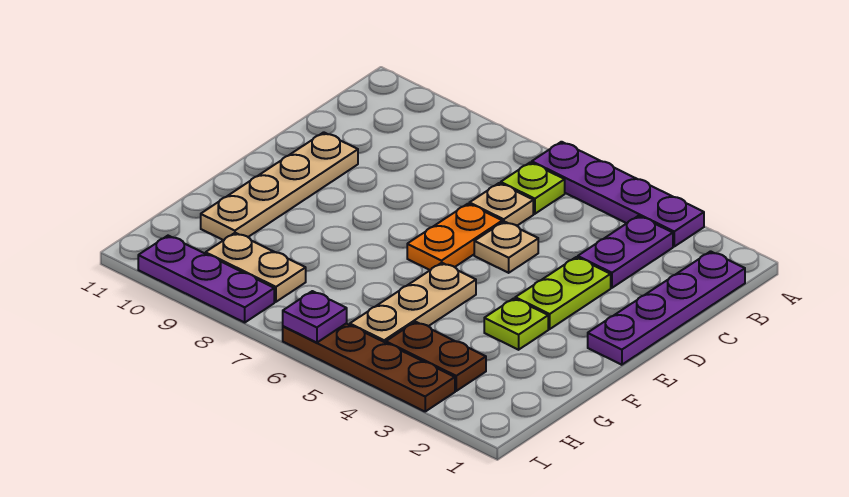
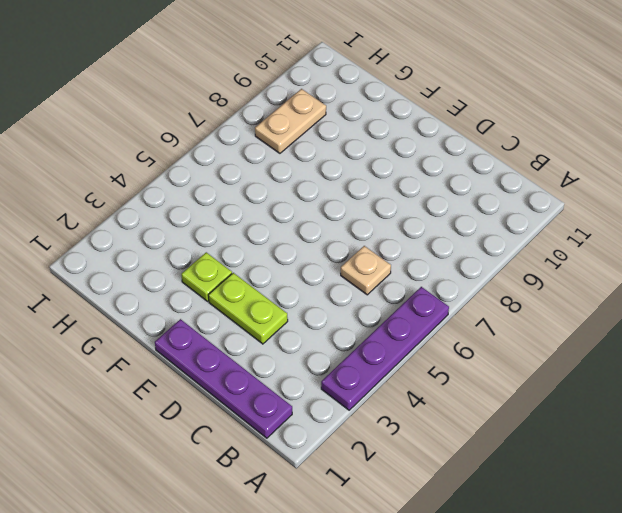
none -> purple 1x2 plate [578,216,673,288]
none -> lime 1x1 plate [501,162,565,214]
none -> tan 1x1 plate [474,222,538,273]

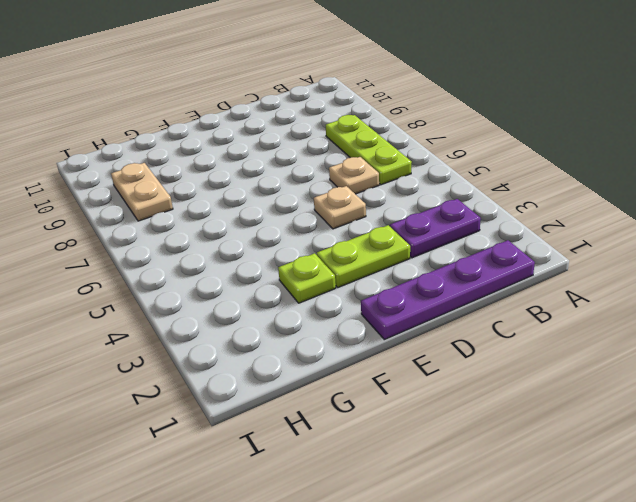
lime 1x3 plate [326,115,412,185] -> lime 1x1 plate [501,162,565,214]
none -> purple 1x4 plate [532,142,704,246]
none -> orange 1x2 plate [407,204,502,270]
none -> tan 1x4 plate [201,132,358,240]

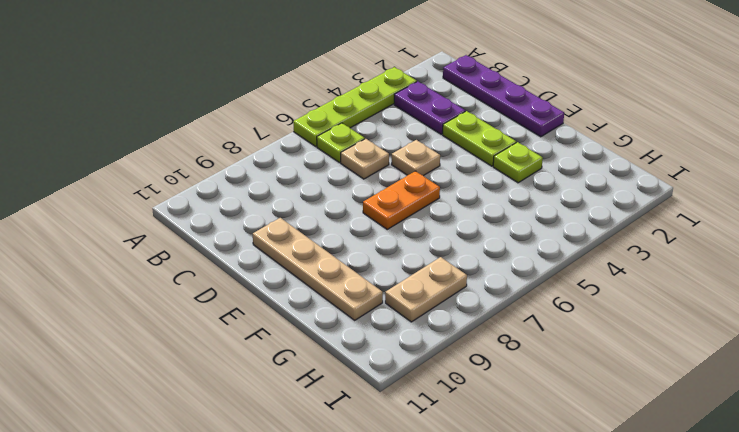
lime 1x4 plate [293,67,417,147] -> purple 1x4 plate [532,142,704,246]
orange 1x2 plate [363,171,440,229] -> orange 1x2 plate turned to [407,204,502,270]
none -> tan 1x3 plate [350,263,476,343]
none -> brown 1x2 plate [386,322,486,391]
none -> brown 1x4 plate [283,323,455,411]

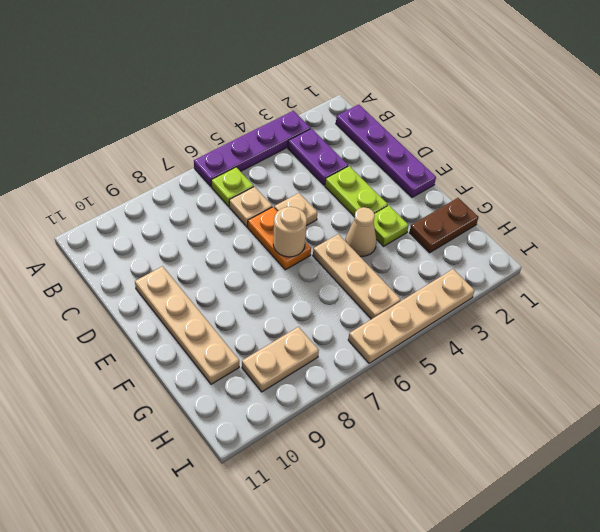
tan 1x1 round brick [273,207,307,257] -> none
tan 1x1 cone [345,207,377,257] -> none
brown 1x2 plate [409,198,478,253] -> brown 1x2 plate moved to [386,322,486,391]
tan 1x4 plate [348,269,475,363] -> brown 1x4 plate [283,323,455,411]
none -> purple 1x3 plate [138,236,274,322]
none -> purple 1x1 plate [283,291,347,343]

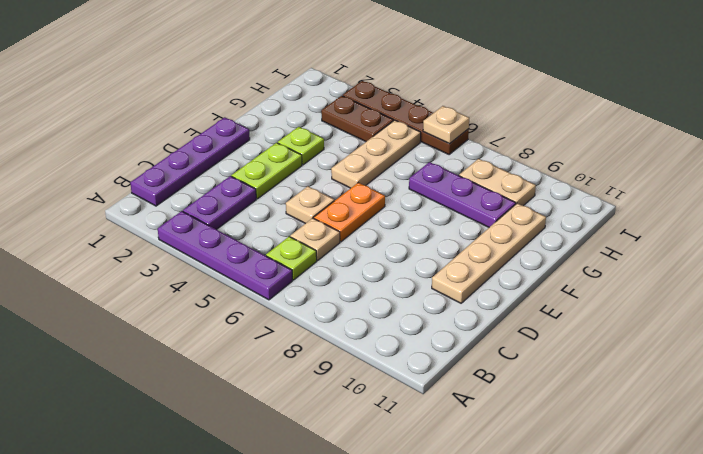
purple 1x3 plate [409,162,516,227] -> purple 1x3 plate moved to [138,236,274,322]
tan 1x1 plate [423,106,469,144] -> purple 1x1 plate [283,291,347,343]

